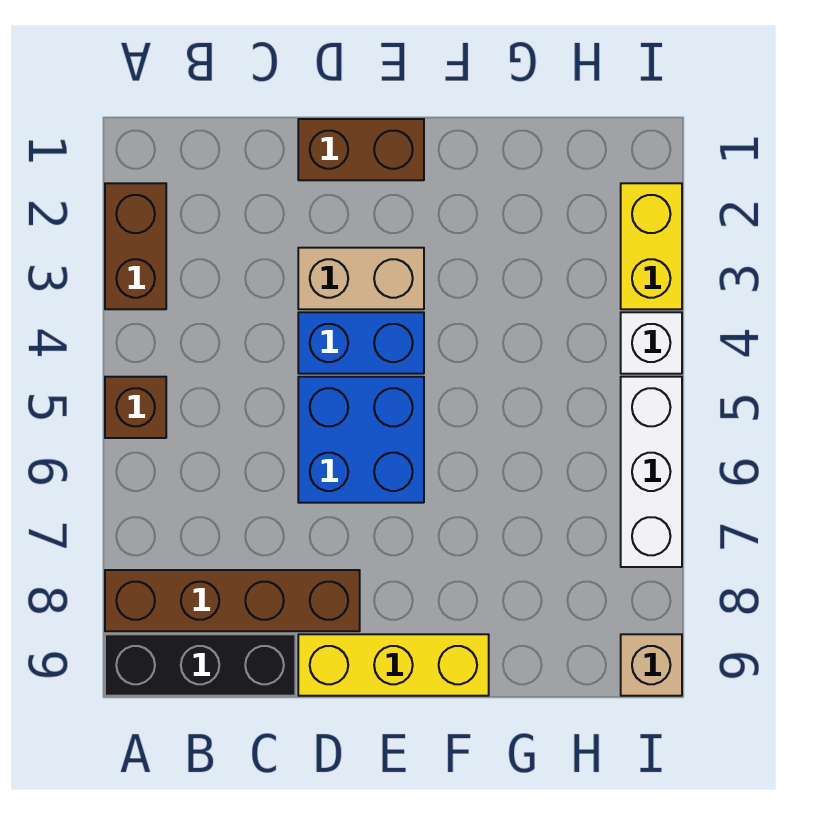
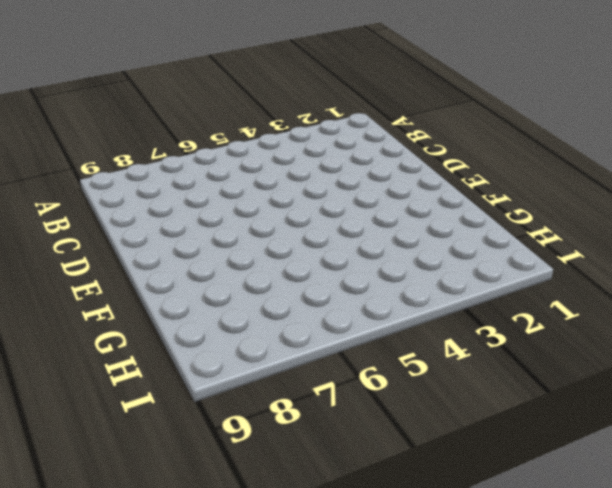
none -> brown 1x2 brick [105,183,166,309]
none -> brown 1x1 brick [105,377,166,438]
none -> brown 1x4 brick [105,570,360,631]

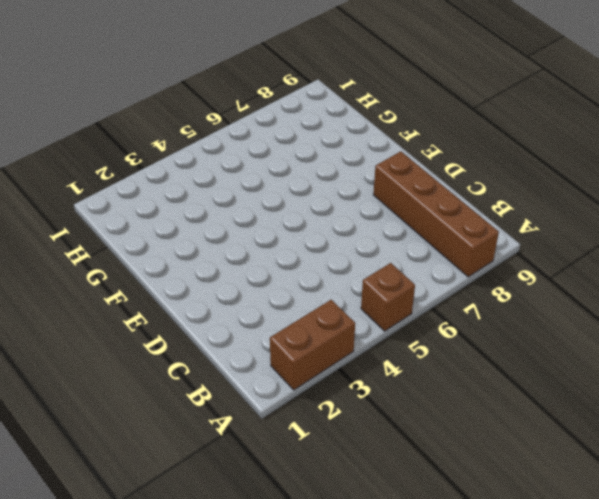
none -> black 1x3 brick [105,634,295,696]
none -> brown 1x2 brick [298,119,424,180]
none -> tan 1x2 brick [298,248,424,309]

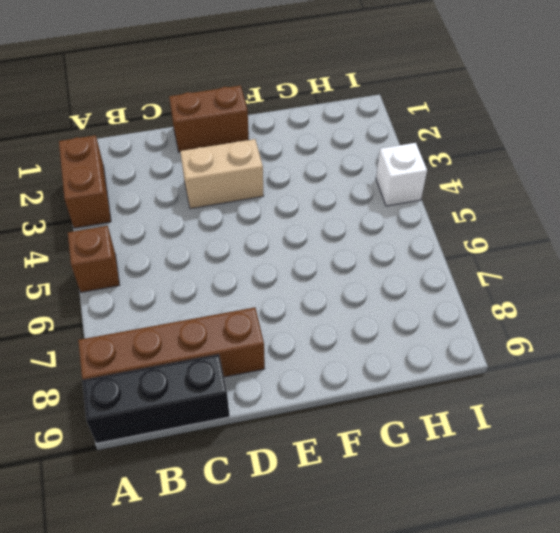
none -> blue 1x2 brick [298,312,424,374]
none -> blue 2x2 brick [298,377,424,503]
none -> yellow 1x3 brick [298,634,489,696]

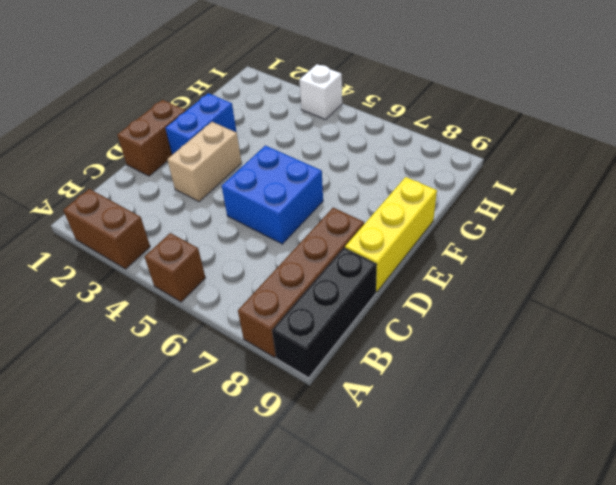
blue 1x2 brick [165,93,237,155] -> blue 1x2 brick moved to [298,312,424,374]
none -> yellow 1x2 brick [621,183,682,309]
none -> white 1x3 brick [621,377,682,567]
none -> tan 1x1 brick [621,634,682,696]

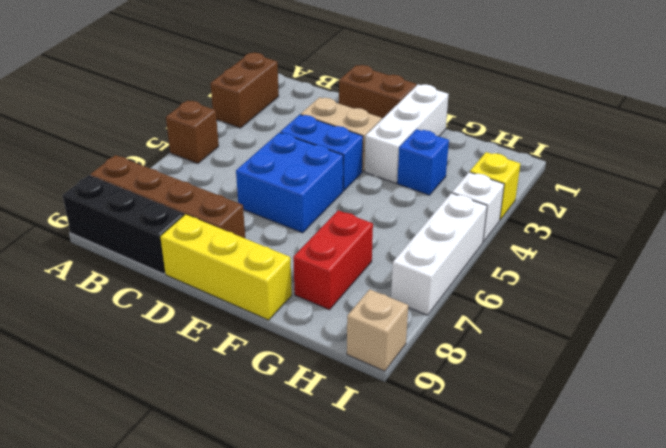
white 1x3 brick [365,84,449,183] -> none
blue 1x1 brick [397,129,449,195] -> none
red 1x2 brick [293,210,373,310] -> none
yellow 1x1 brick [470,152,520,220] -> yellow 1x2 brick [621,183,682,309]

